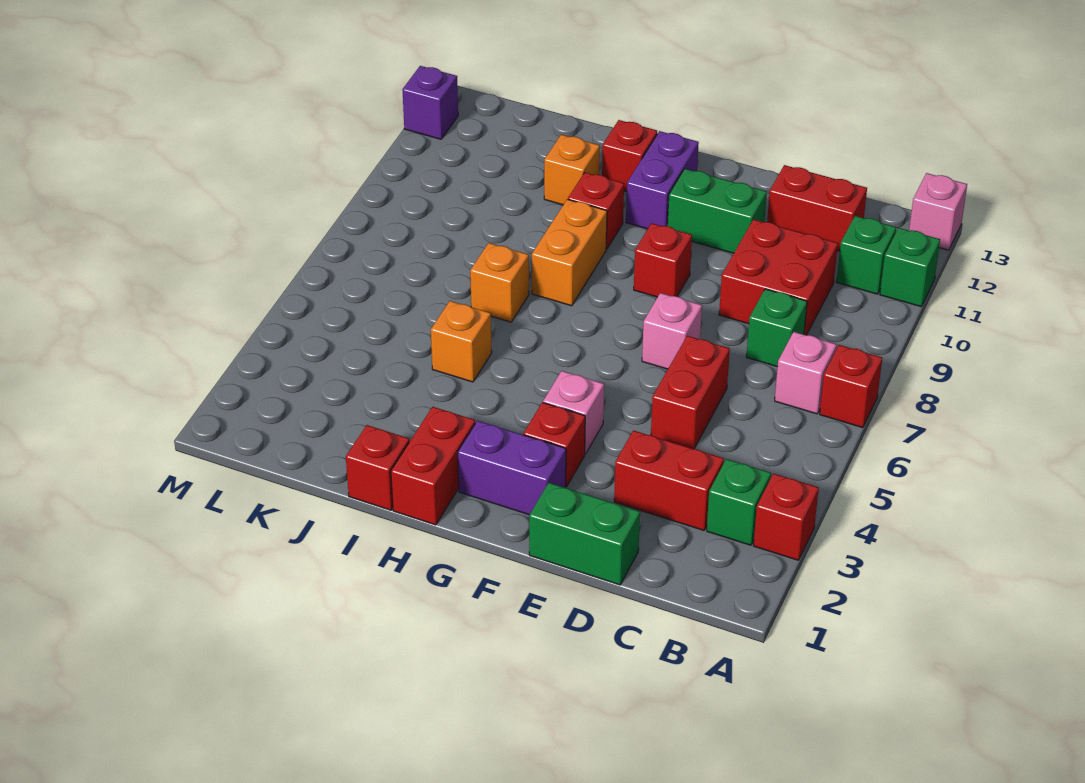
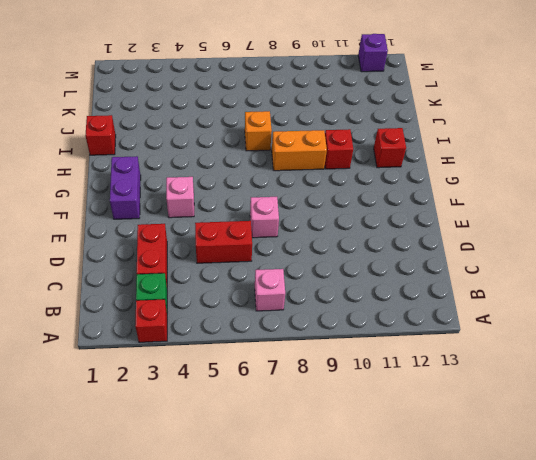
none -> red 1x1 brick [820,345,882,428]
none -> green 1x1 brick [880,228,940,306]
none -> pink 1x1 brick [909,173,967,250]

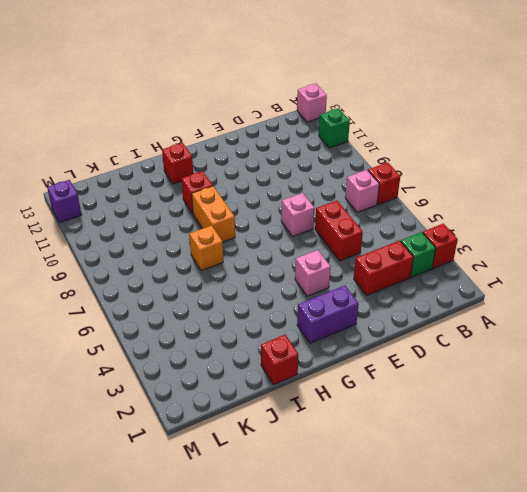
none -> green 1x1 brick [837,216,896,294]
none -> green 1x1 brick [746,289,807,367]
none -> red 2x2 brick [719,220,838,335]

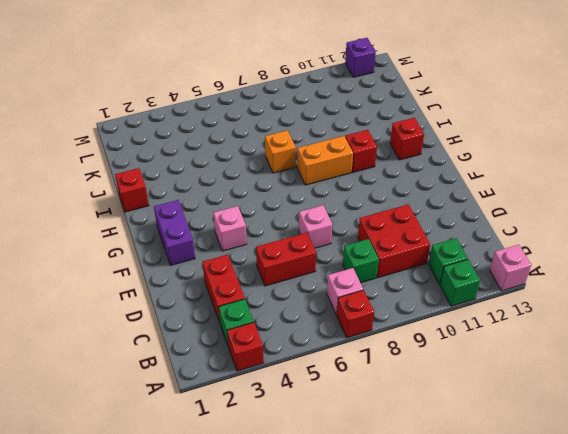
none -> red 1x2 brick [767,165,867,251]
none -> green 1x2 brick [529,483,640,585]
none -> green 1x2 brick [668,169,767,253]

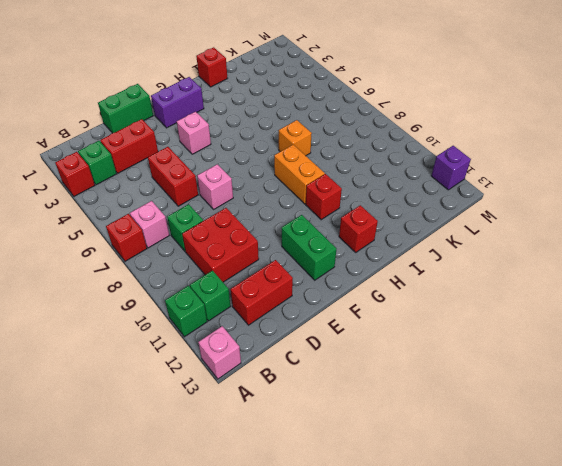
green 1x2 brick [282,215,336,280] -> green 1x2 brick turned to [668,169,767,253]
none -> red 1x1 brick [523,402,585,487]
none -> red 1x1 brick [634,223,692,297]
none -> purple 1x2 brick [626,131,699,229]

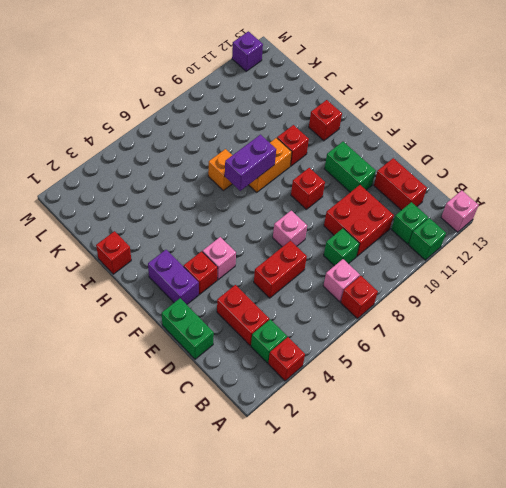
purple 1x2 brick [225,135,276,191] -> purple 1x2 brick moved to [626,131,699,229]
none -> red 1x2 brick [391,407,475,525]
none -> orange 1x1 brick [431,301,492,382]
none -> orange 1x1 brick [544,135,600,205]

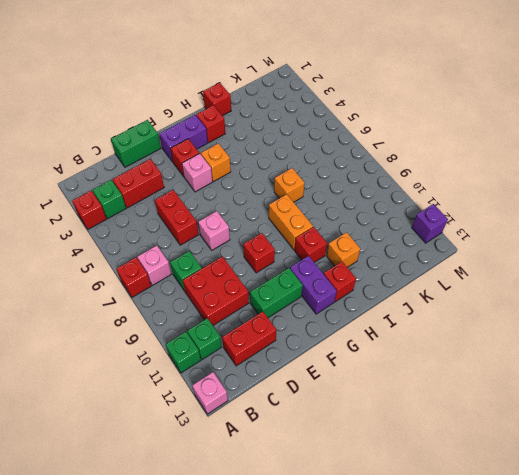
orange 1x1 brick [201,143,231,182] -> orange 1x1 brick moved to [431,301,492,382]
red 1x1 brick [196,105,225,142] -> red 1x2 brick [391,407,475,525]

